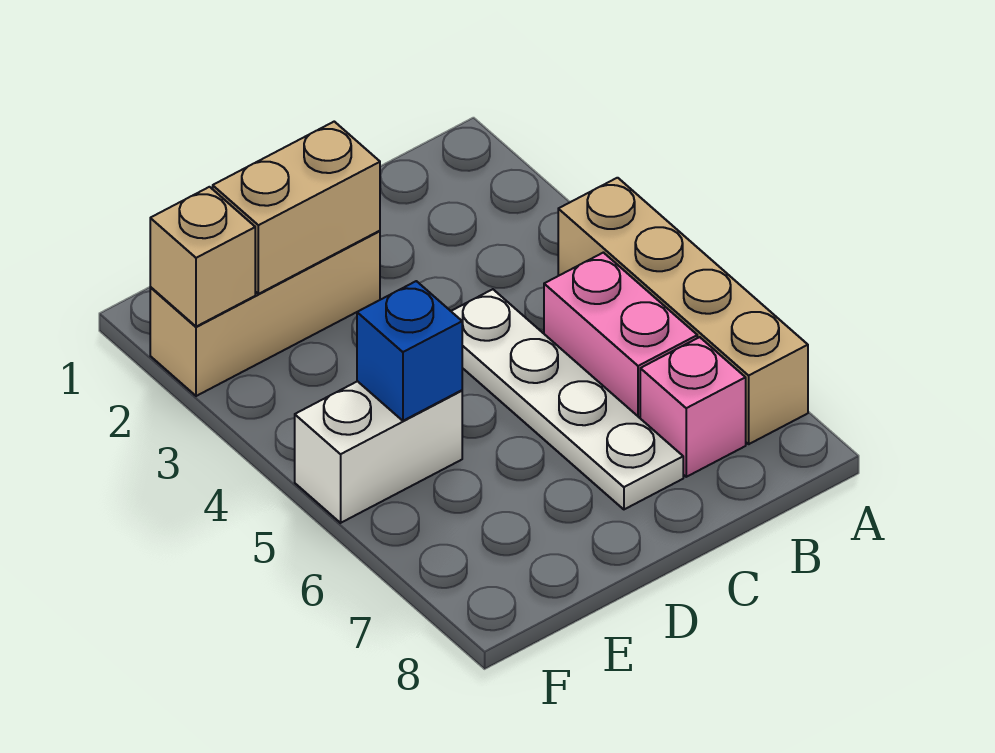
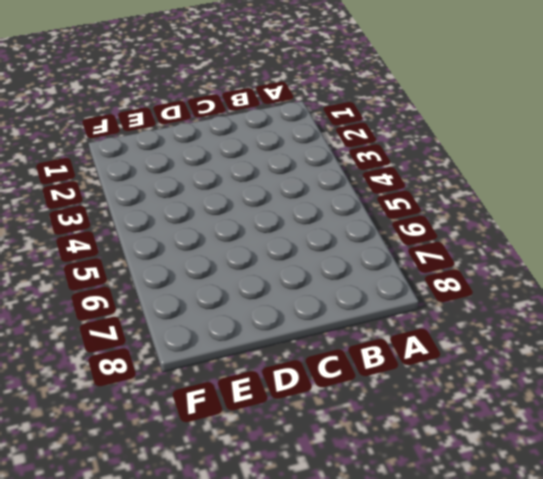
none -> tan 1x4 brick [558,178,808,444]
none -> pink 1x2 brick [544,253,697,418]

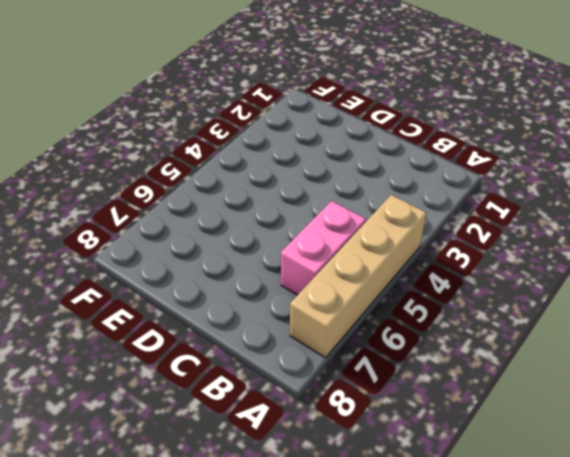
none -> pink 1x1 brick [640,337,746,477]
none -> white 1x4 plate [451,289,683,509]

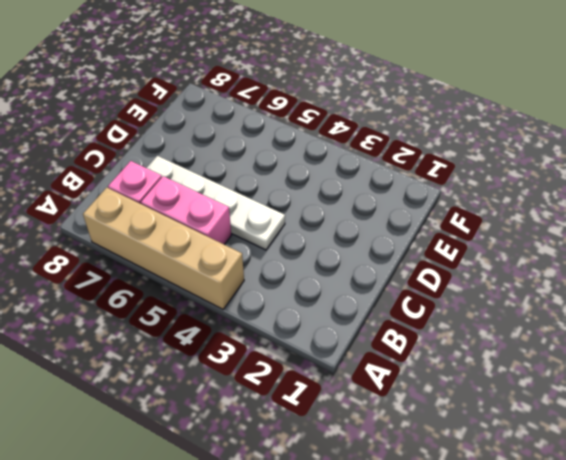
none -> tan 1x3 brick [150,231,380,396]
none -> white 1x2 brick [295,381,462,523]

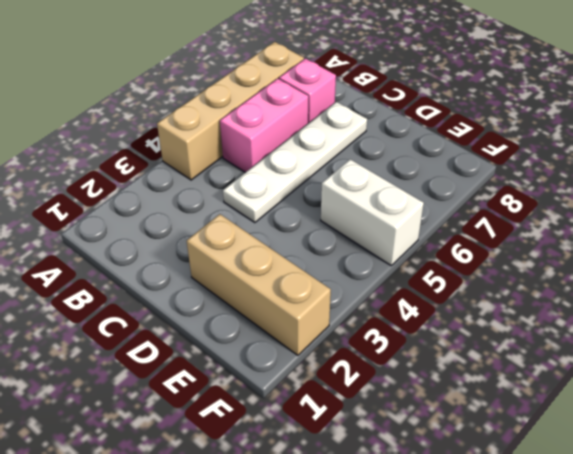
none -> tan 1x2 brick [213,122,380,294]
none -> blue 1x1 brick [357,281,462,421]

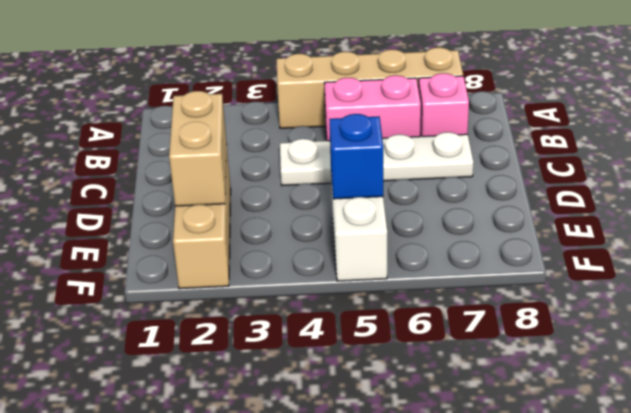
none -> tan 1x1 brick [150,187,255,327]

